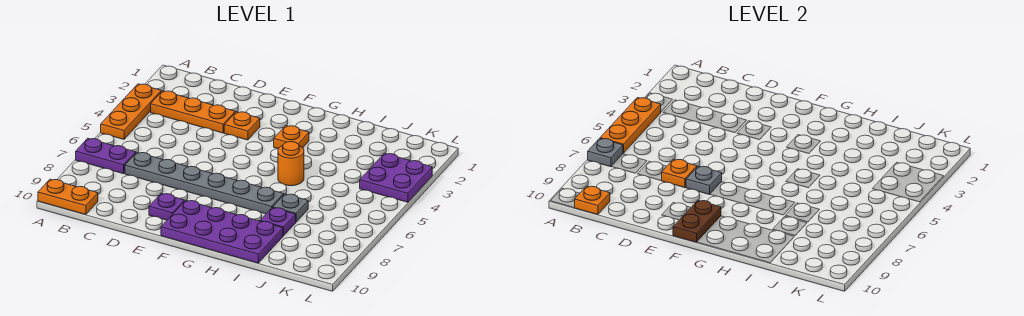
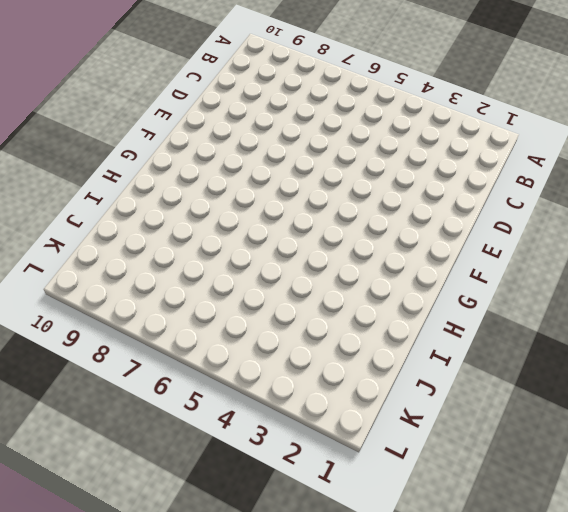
none -> orange 1x3 plate [101,84,161,139]
none -> purple 1x2 plate [76,138,136,174]
none -> orange 1x2 plate [38,179,98,215]

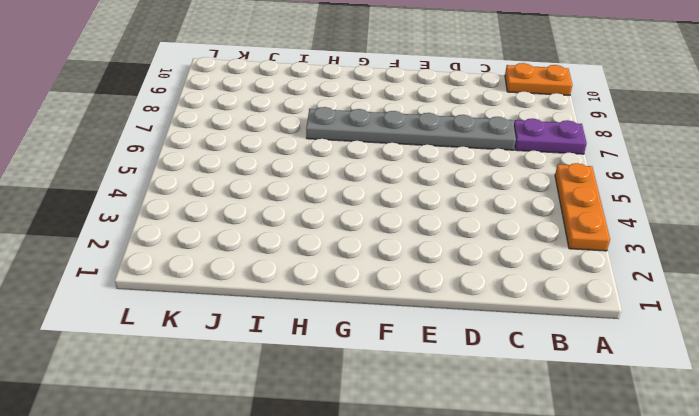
none -> orange 1x3 plate [151,91,235,133]
none -> orange 1x1 plate [224,112,260,140]
none -> purple 1x1 plate [149,193,184,220]

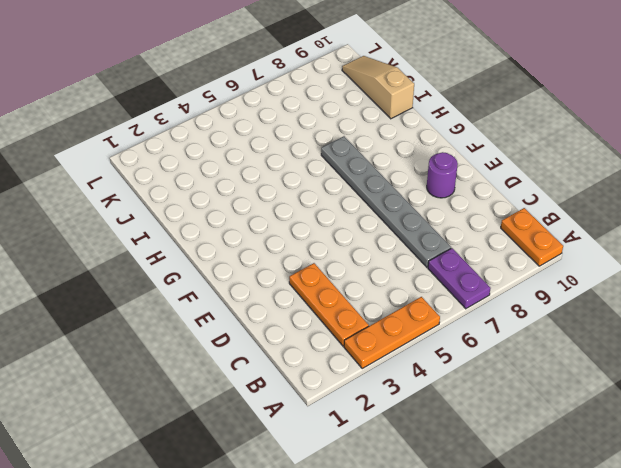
purple 1x1 round brick [427,152,458,198] -> purple 1x1 plate [149,193,184,220]
tan 1x3 slope [342,56,414,119] -> purple 2x4 plate [161,200,283,263]
none -> orange 1x1 plate [224,112,260,140]
none -> orange 1x1 plate [274,126,309,149]
none -> orange 1x1 round brick [278,142,304,186]

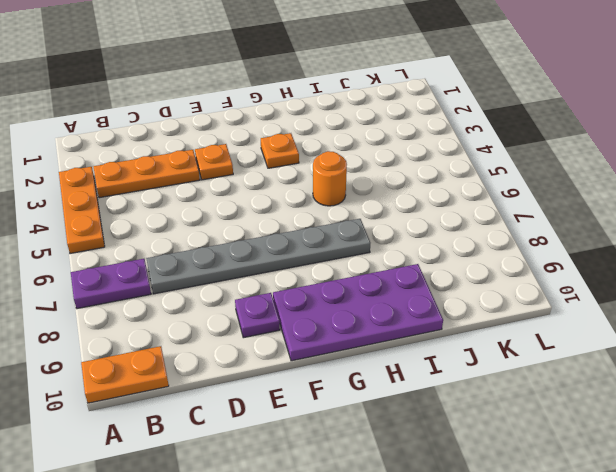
none -> grey 1x1 plate [273,194,308,222]
none -> purple 1x1 plate [260,208,296,236]
none -> purple 2x2 plate [360,153,432,202]

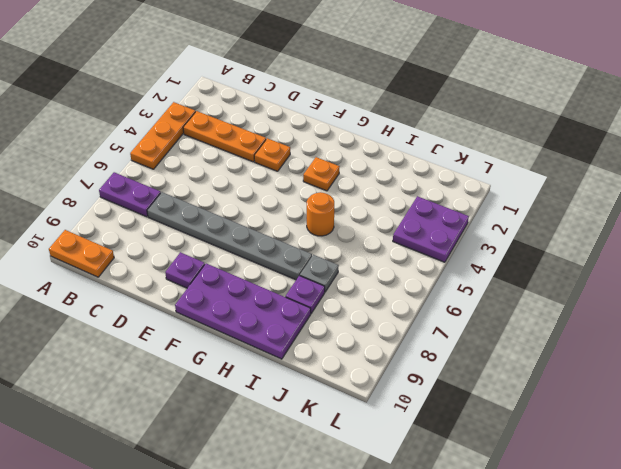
none -> orange 1x3 plate [600,98,661,153]
none -> grey 1x1 plate [588,138,623,167]
none -> orange 1x1 plate [575,186,610,215]

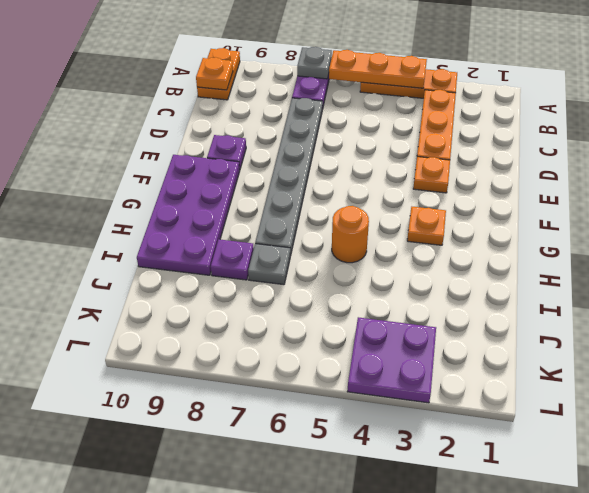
none -> orange 1x1 plate [662,159,697,188]
none -> grey 1x1 plate [686,166,722,194]
none -> brown 1x2 plate [673,200,721,242]

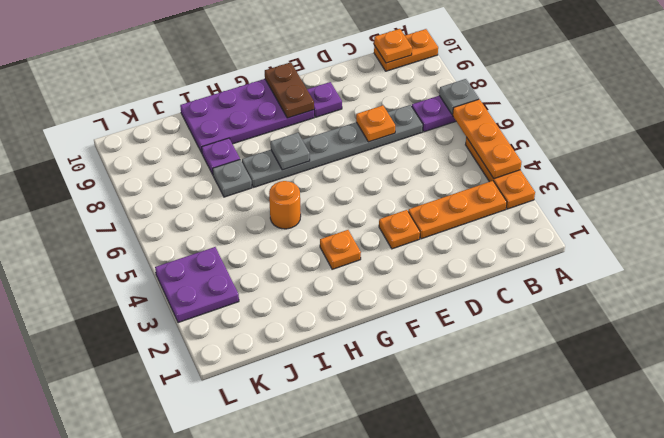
grey 1x1 plate [271,133,310,170] -> grey 1x1 plate moved to [686,166,722,194]

